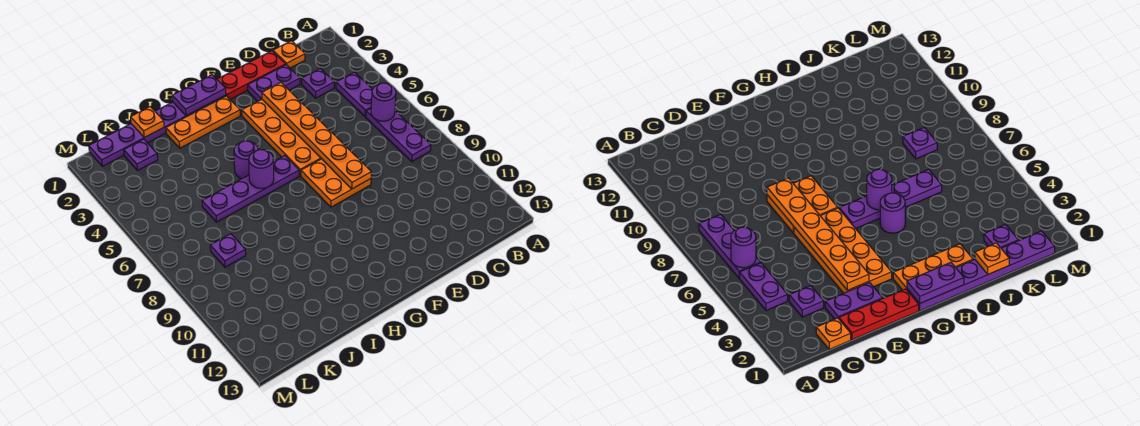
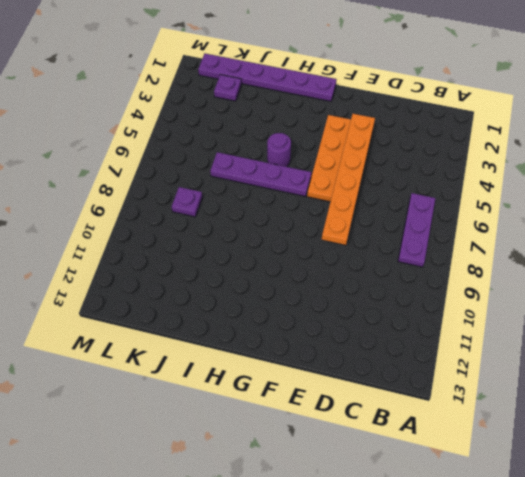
none -> purple 1x2 plate [336,72,373,117]
none -> orange 1x1 plate [273,41,305,68]
none -> purple 1x1 plate [302,68,334,98]

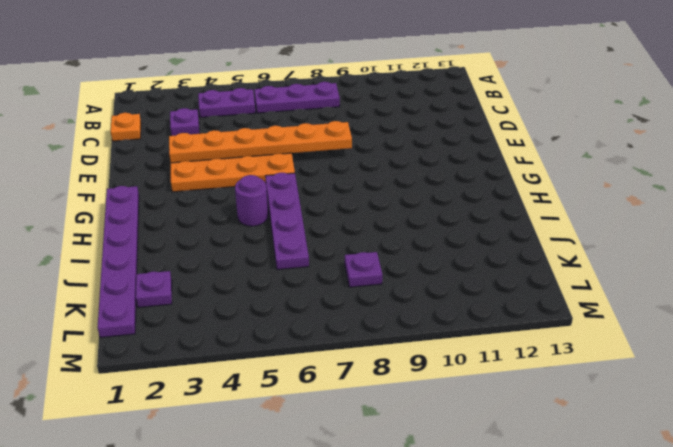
none -> red 1x3 plate [217,51,286,99]
none -> purple 1x2 plate [248,65,300,101]
none -> orange 2x2 plate [301,159,371,207]

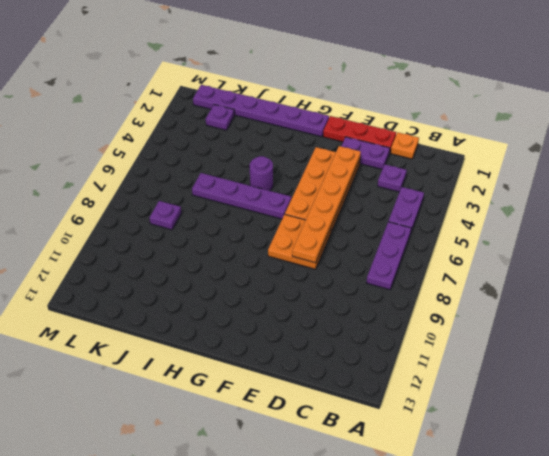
none -> orange 1x3 plate [166,96,240,148]
none -> purple 1x1 round brick [371,83,396,121]
none -> purple 1x2 plate [172,75,226,116]

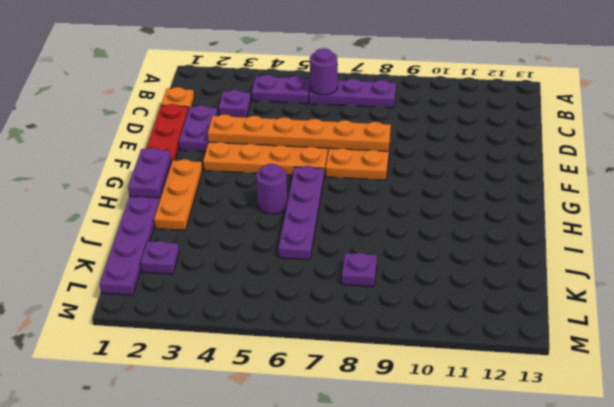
none -> purple 1x1 round brick [249,150,274,189]
none -> orange 1x1 plate [131,107,164,137]

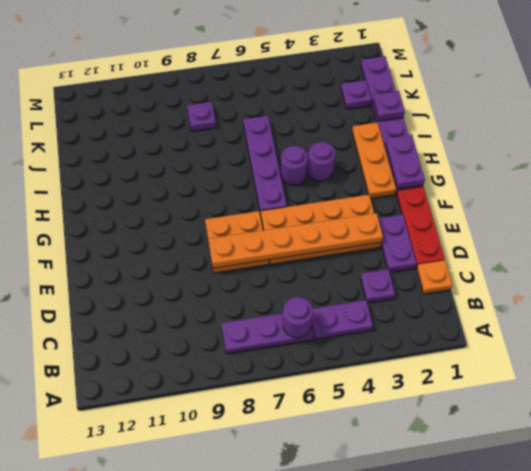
purple 1x1 round brick [307,142,335,181] -> purple 1x1 round brick moved to [249,150,274,189]
purple 1x1 plate [373,91,405,121] -> orange 1x1 plate [131,107,164,137]

